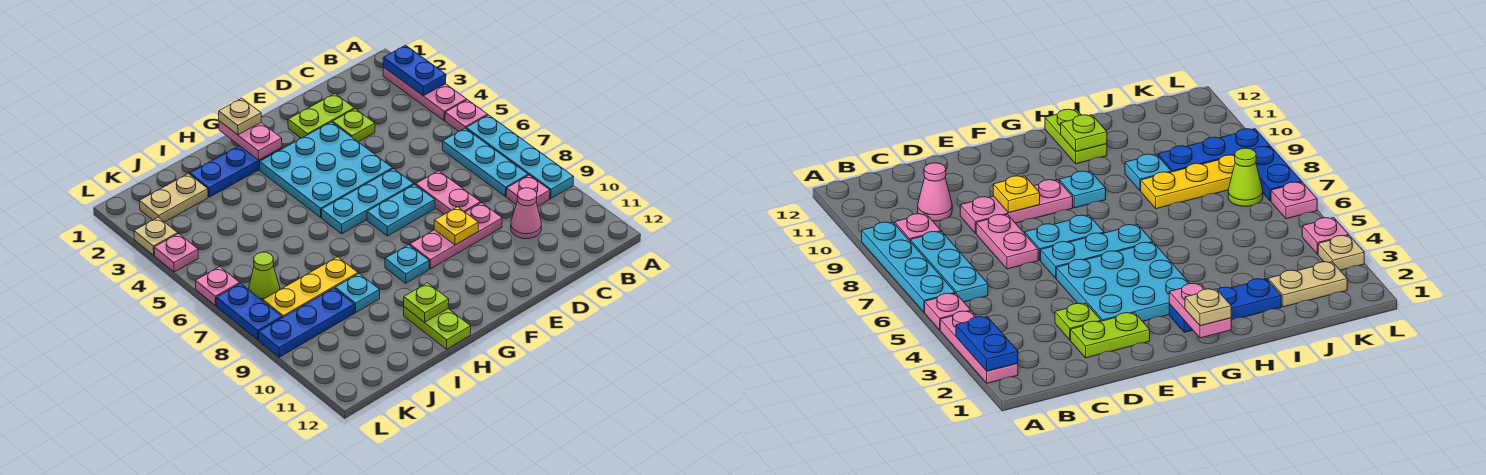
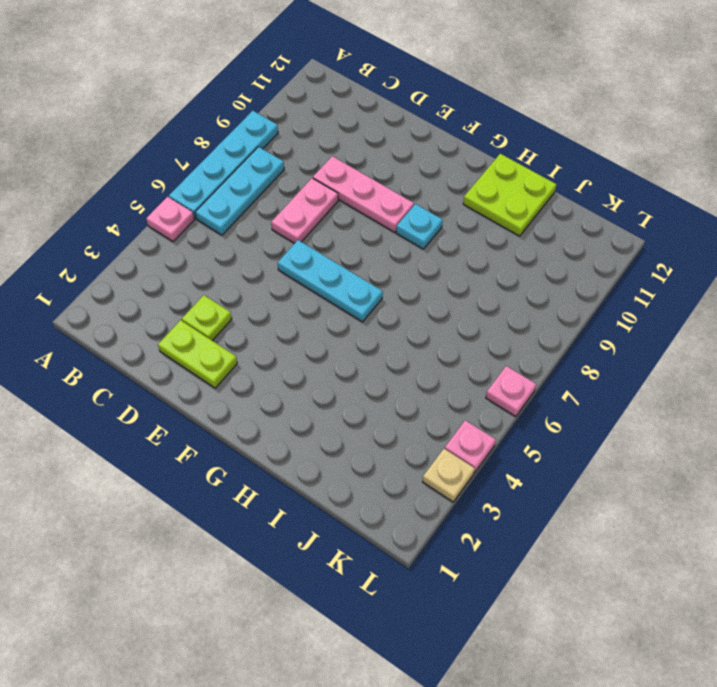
lime 2x2 plate [463,154,556,236] -> lime 1x2 plate [404,307,471,349]
none -> pink 1x3 plate [383,67,467,121]
none -> pink 1x1 plate [506,175,550,206]
none -> pink 1x1 cone [511,188,541,239]
none -> cyan 3x3 plate [260,122,393,218]

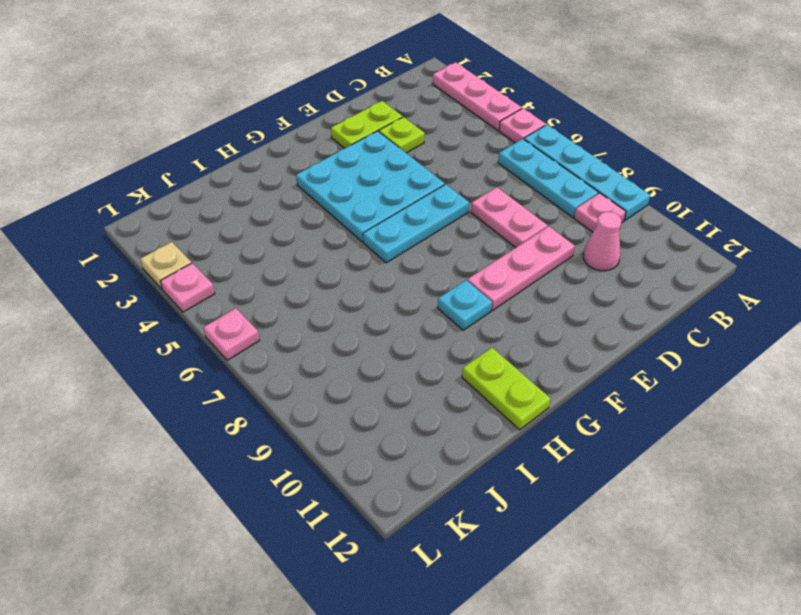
none -> cyan 1x2 plate [367,184,435,236]
none -> blue 1x3 plate [190,146,282,197]
none -> yellow 1x3 plate [263,257,358,318]
none -> cyan 1x1 plate [335,274,380,312]

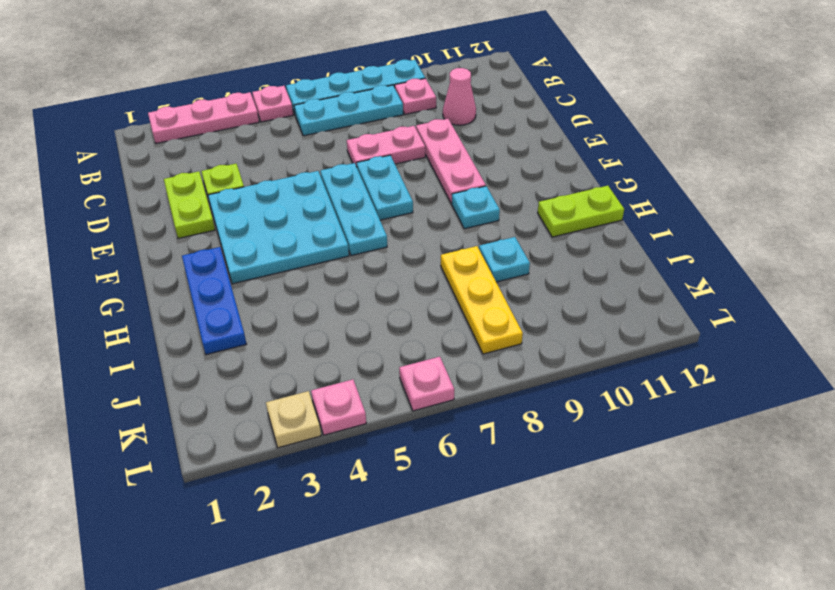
none -> tan 1x2 plate [139,174,208,222]
none -> blue 1x3 plate [259,288,355,357]
none -> lime 1x1 cone [249,252,280,301]
none -> blue 1x2 plate [216,283,282,340]

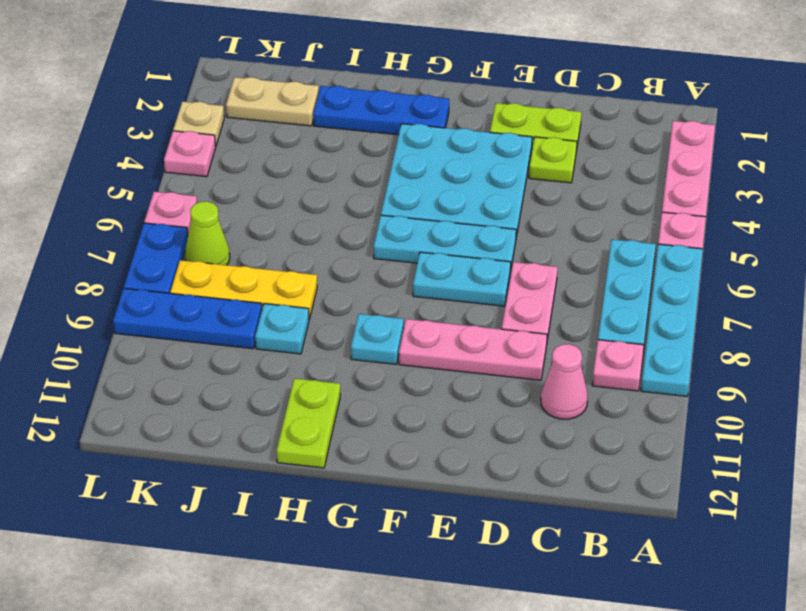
none -> blue 1x2 plate [383,45,446,96]
none -> yellow 1x1 plate [434,207,478,245]
none -> pink 1x2 plate [219,121,282,160]
none -> lime 1x1 plate [404,283,449,322]

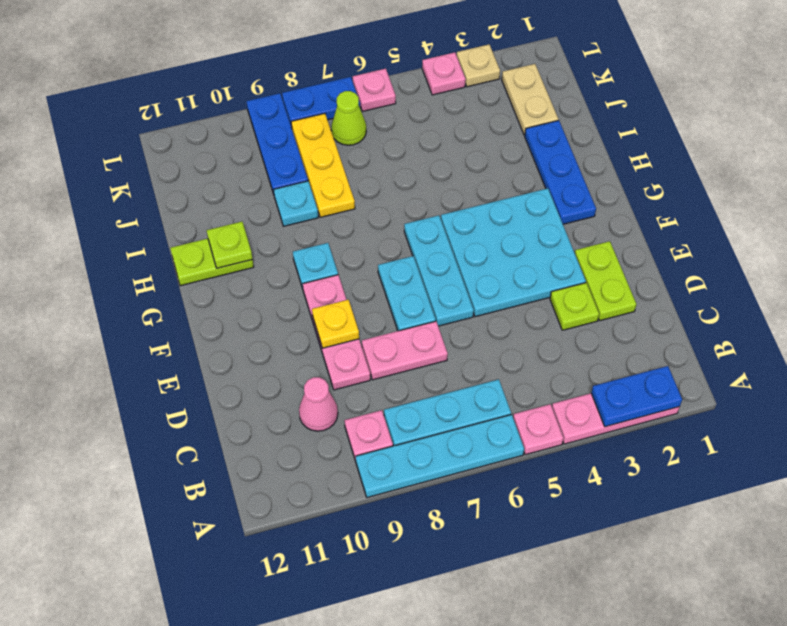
none -> pink 1x2 plate [219,121,282,160]
none -> tan 1x1 plate [219,98,261,135]

